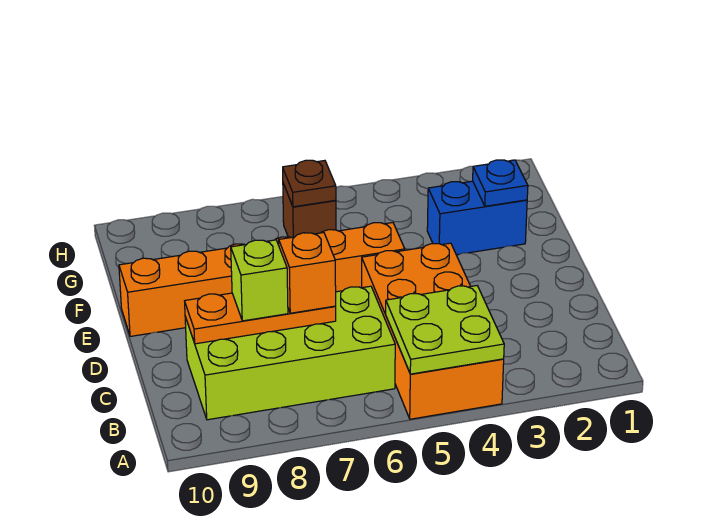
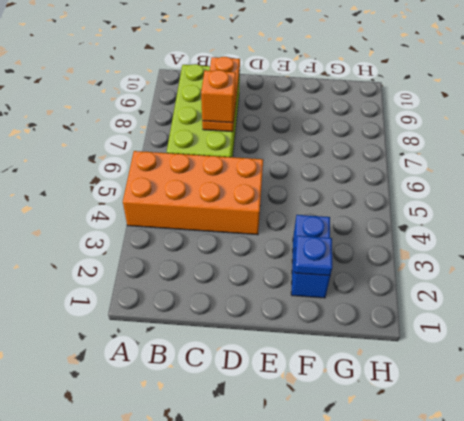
none -> orange 1x6 brick [119,223,405,336]
none -> brown 1x1 brick [283,183,336,238]

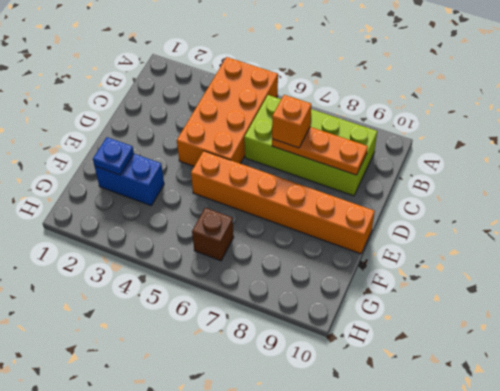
none -> lime 2x2 plate [386,286,504,374]
none -> brown 1x1 plate [283,160,336,207]

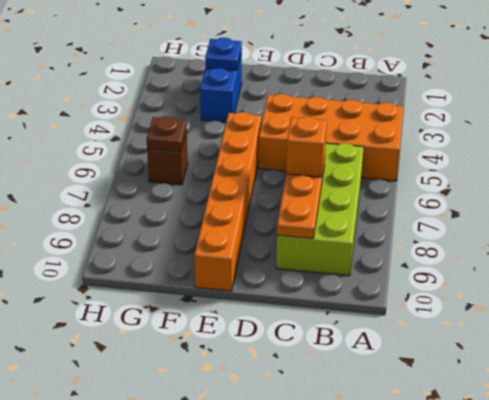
none -> lime 2x2 plate [386,286,504,374]
none -> lime 1x1 brick [231,240,288,321]

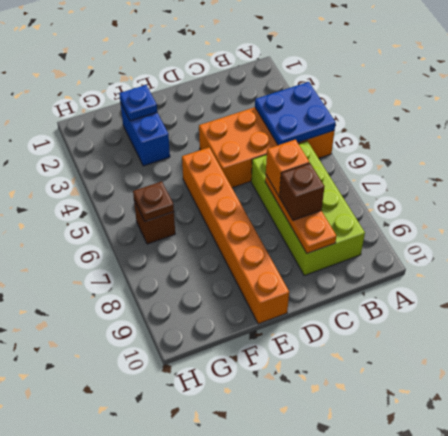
blue 2x2 plate [255,82,336,145] -> lime 2x2 plate [386,286,504,374]
brown 1x1 brick [279,163,324,220] -> lime 1x1 brick [231,240,288,321]

